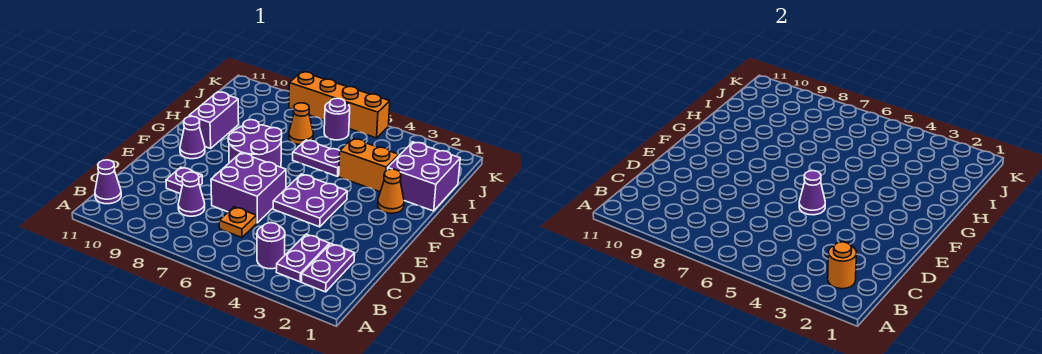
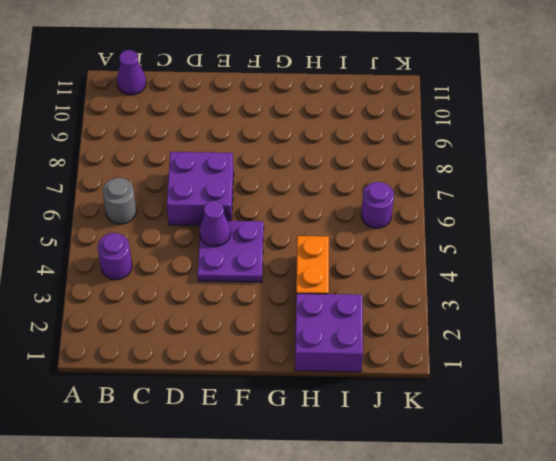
grey 1x1 round brick [103,178,136,224] -> none
none -> purple 1x2 plate [302,244,355,292]
none -> purple 1x2 plate [276,234,329,282]
none -> orange 1x1 plate [219,207,257,238]

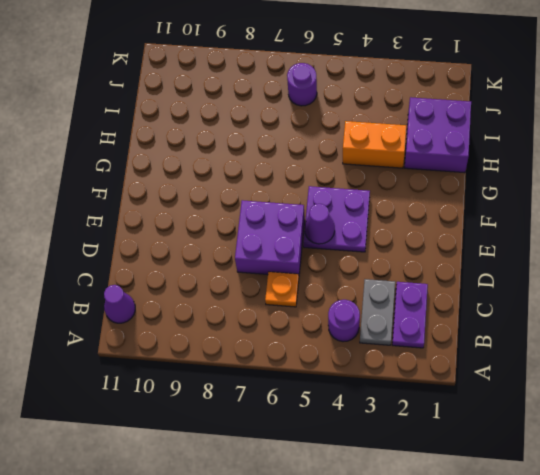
grey 1x2 plate [360,279,395,345] -> purple 1x2 plate [276,234,329,282]
none -> purple 1x1 cone [178,172,205,216]
none -> purple 1x1 plate [166,167,202,194]
none -> purple 2x2 round brick [228,120,282,167]

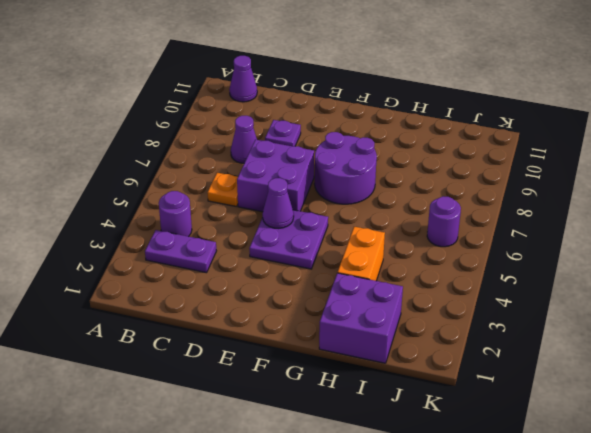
none -> purple 1x2 plate [302,244,355,292]
none -> purple 1x1 cone [180,116,205,159]
none -> orange 1x1 cone [378,169,404,213]

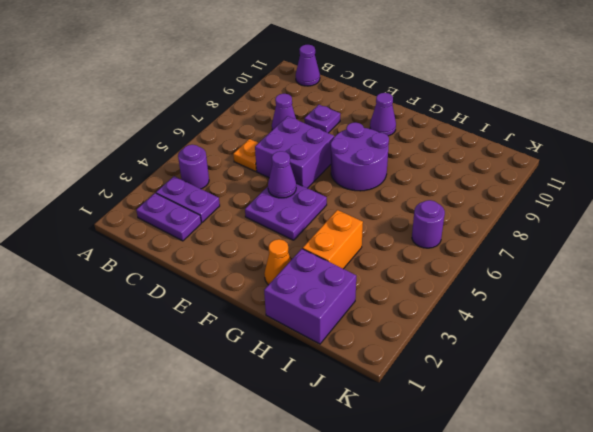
none -> purple 1x2 brick [189,92,239,148]
none -> purple 1x2 plate [293,140,340,176]
none -> orange 1x1 cone [289,103,313,145]

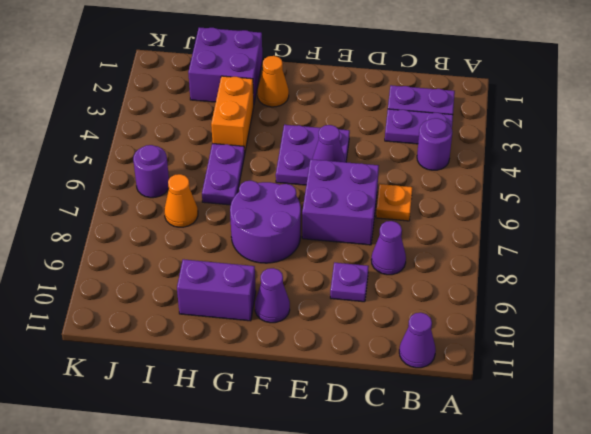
none -> orange 1x4 brick [289,72,390,138]
none -> orange 1x1 round brick [828,242,857,289]

